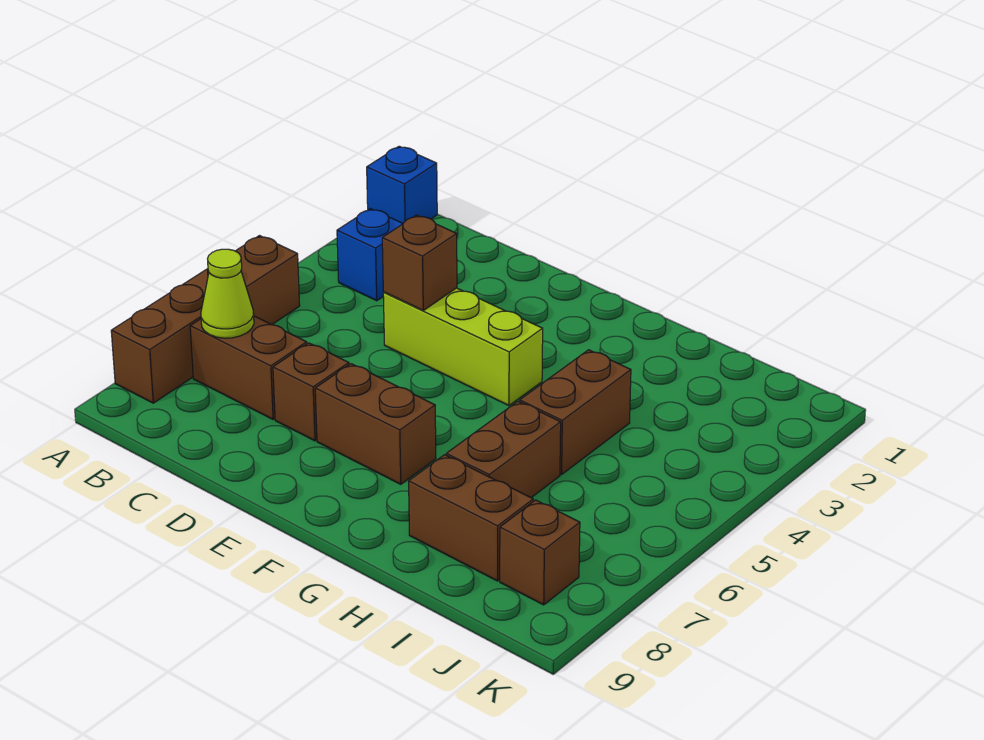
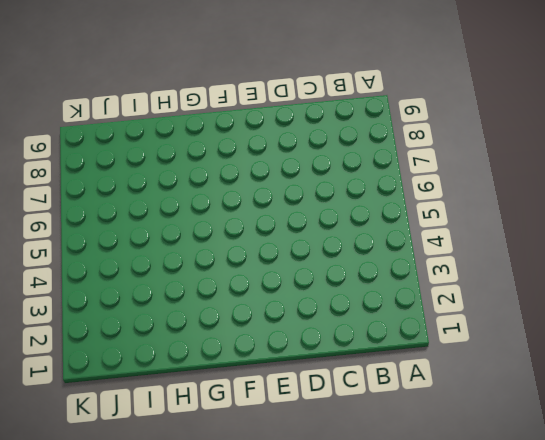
none -> blue 1x1 brick [367,146,437,223]
none -> brown 1x4 brick [111,236,300,403]
none -> blue 1x1 brick [337,209,403,301]

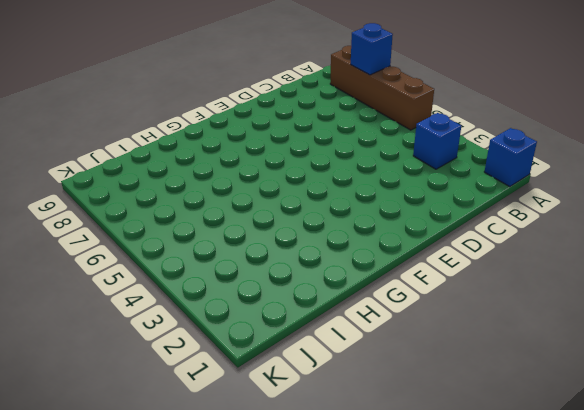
blue 1x1 brick [351,23,393,75] -> none
none -> brown 1x2 brick [190,316,307,419]
none -> lime 1x3 brick [383,288,543,406]
none -> brown 1x1 brick [273,343,349,441]

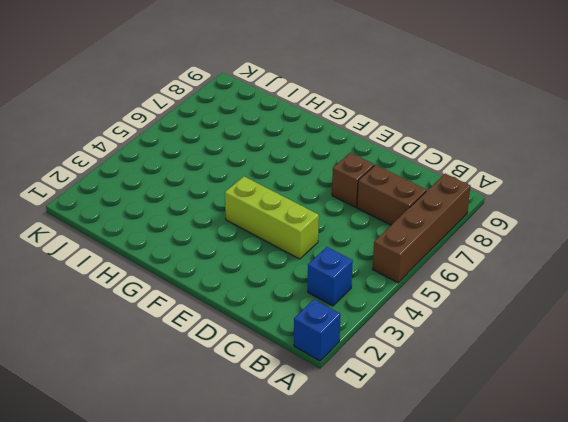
none -> brown 1x2 brick [315,364,436,484]
none -> brown 1x2 brick [520,350,631,475]
none -> brown 1x2 brick [446,401,561,498]

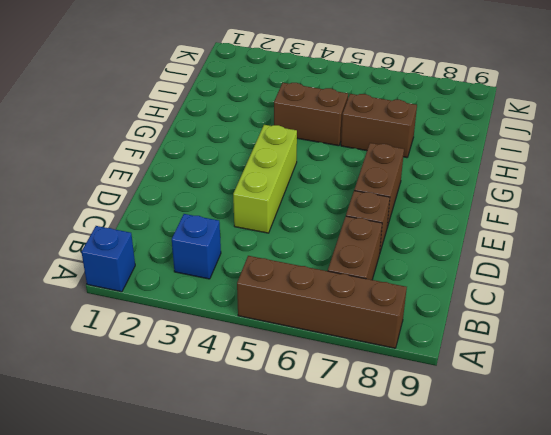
none -> brown 1x2 brick [409,455,533,581]
none -> brown 1x1 brick [500,500,580,605]
none -> lime 1x1 cone [201,249,254,338]

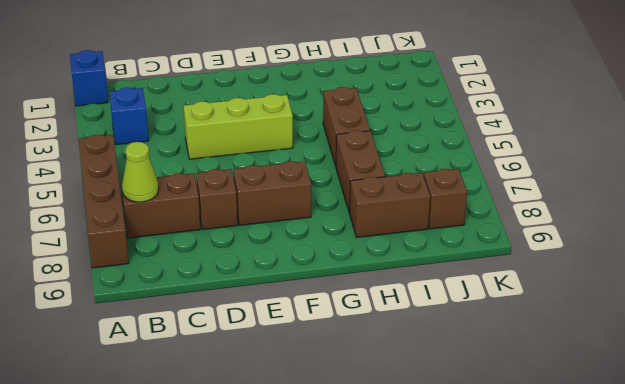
none -> brown 1x1 brick [382,215,457,310]

